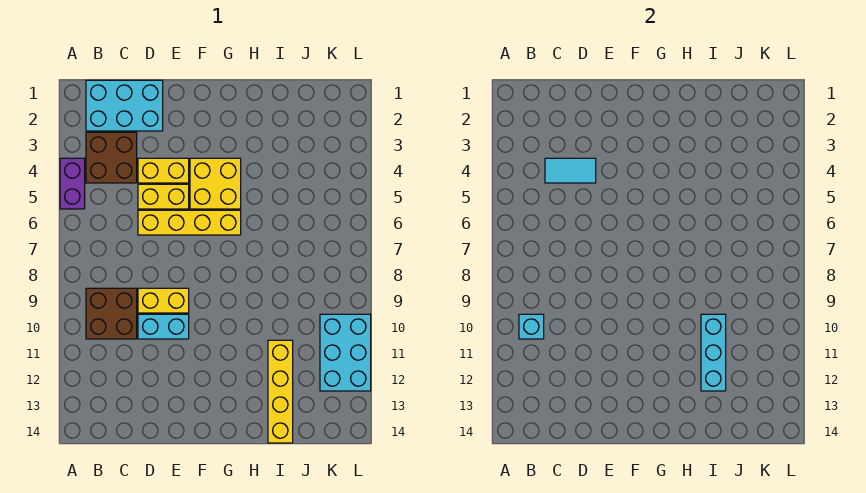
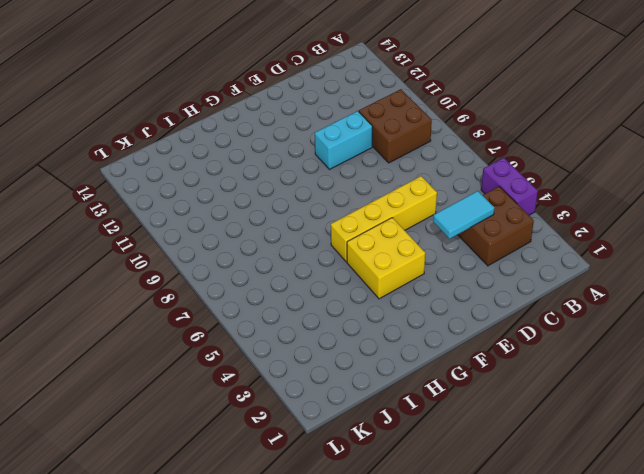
none -> cyan 2x3 brick [86,80,163,131]
none -> yellow 1x2 brick [138,158,189,183]
none -> yellow 1x2 brick [138,184,189,209]

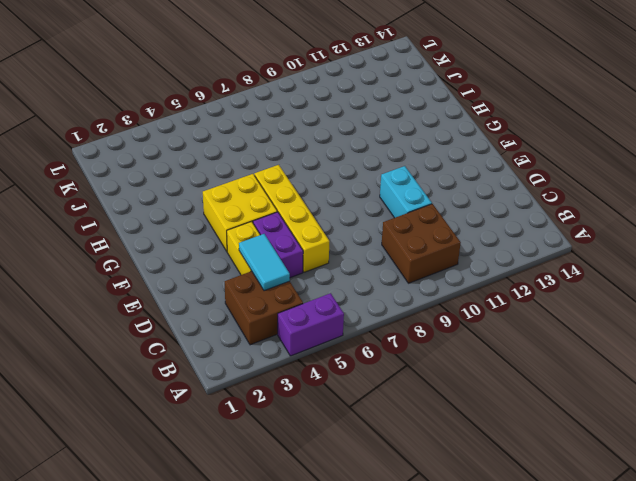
purple 1x2 brick [253,212,303,278] -> yellow 1x2 brick [138,184,189,209]
none -> cyan 2x3 brick [86,80,163,131]
none -> yellow 1x2 brick [138,288,189,313]
none -> yellow 1x4 brick [268,340,293,443]

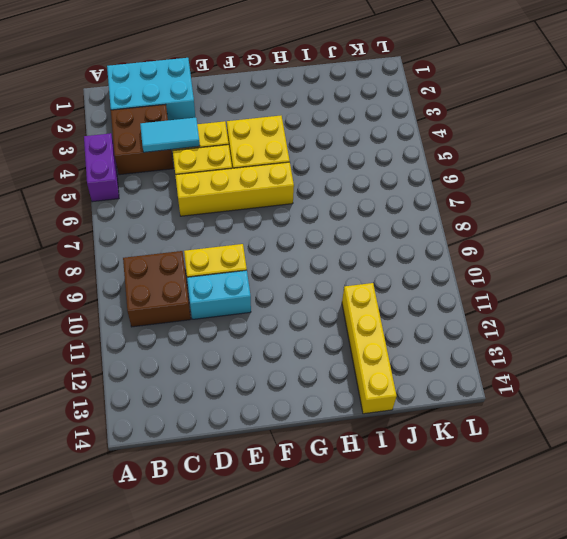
none -> cyan 2x3 brick [320,314,371,391]
none -> cyan 1x1 brick [519,314,544,339]
none -> cyan 1x3 brick [701,314,726,391]

